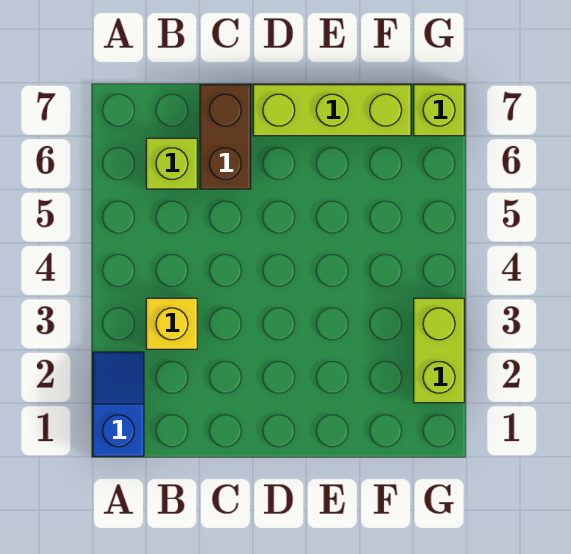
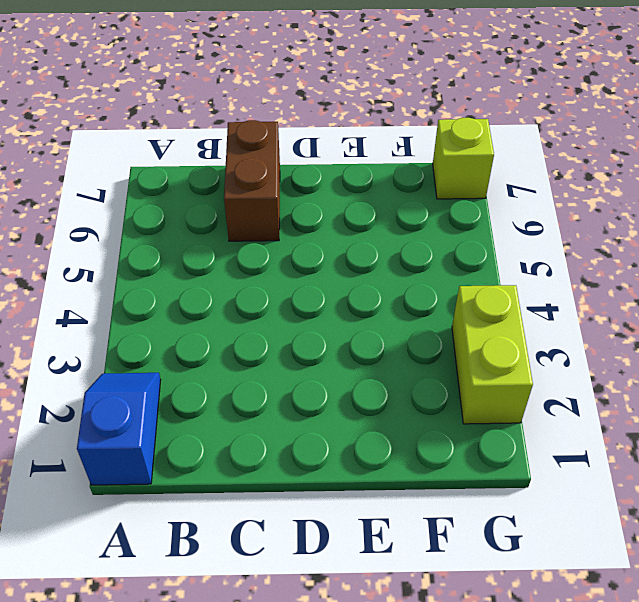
none -> yellow 1x1 brick [146,298,197,349]
none -> lime 1x1 brick [146,138,197,189]

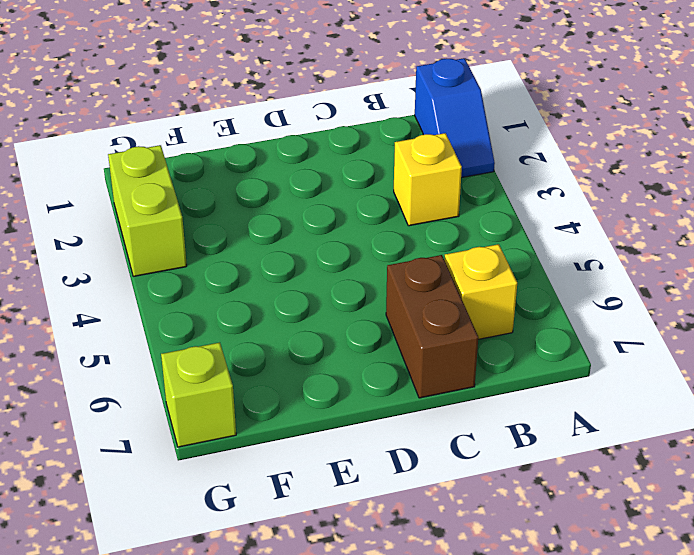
yellow 1x1 brick [445,244,517,339] -> lime 1x1 brick [146,138,197,189]
none -> lime 1x3 brick [253,85,411,136]

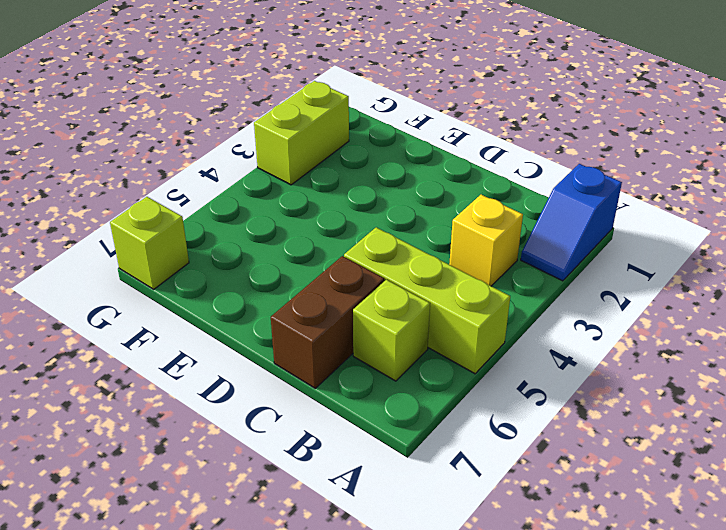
lime 1x3 brick [344,227,510,374] -> lime 1x3 brick moved to [253,85,411,136]

